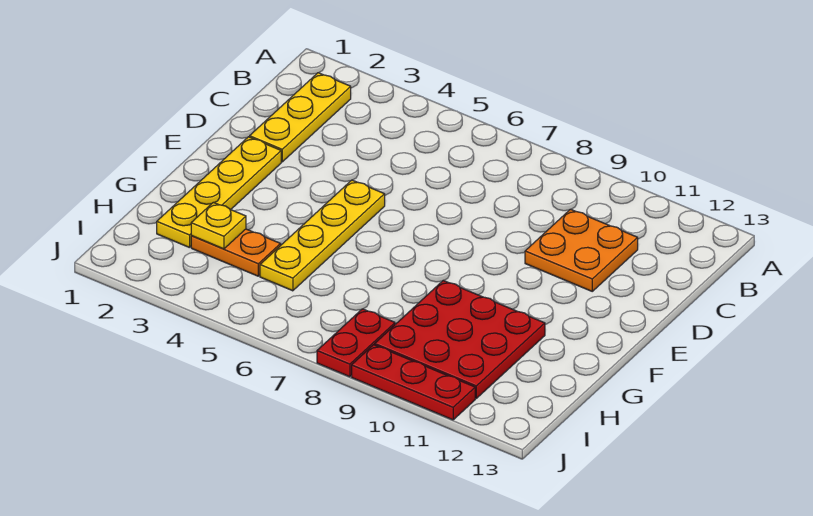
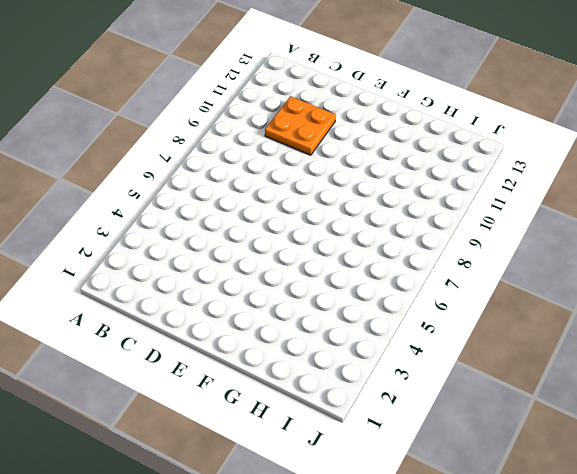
none -> yellow 1x3 plate [250,73,351,162]
none -> yellow 1x4 plate [157,137,281,248]

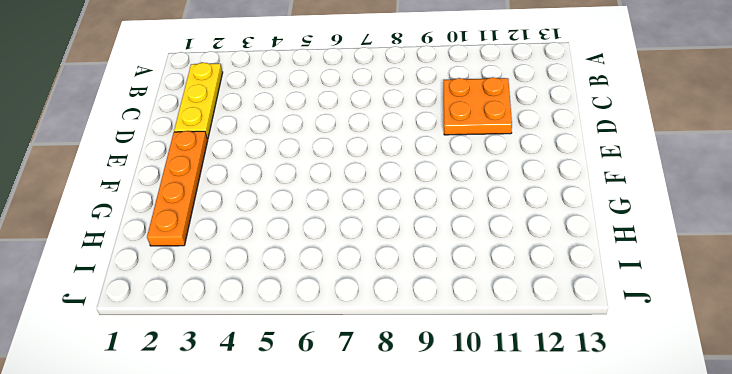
orange 1x4 plate [147,131,208,246] -> yellow 1x4 plate [157,137,281,248]
none -> yellow 1x4 plate [260,180,385,291]
none -> red 3x3 plate [375,281,545,398]

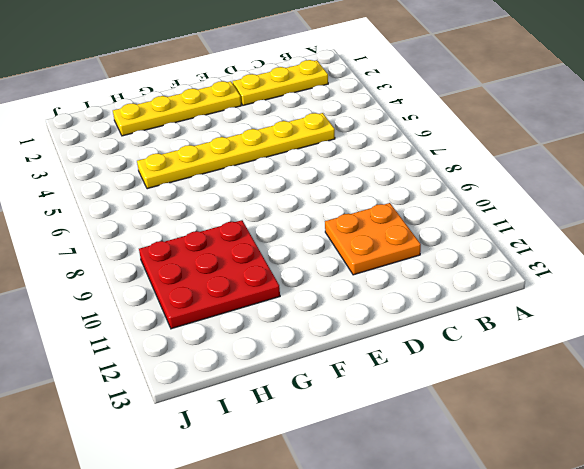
yellow 1x6 plate [137,113,335,189] -> yellow 1x4 plate [260,180,385,291]
none -> orange 1x2 plate [191,229,281,276]
none -> red 1x2 plate [317,309,395,377]

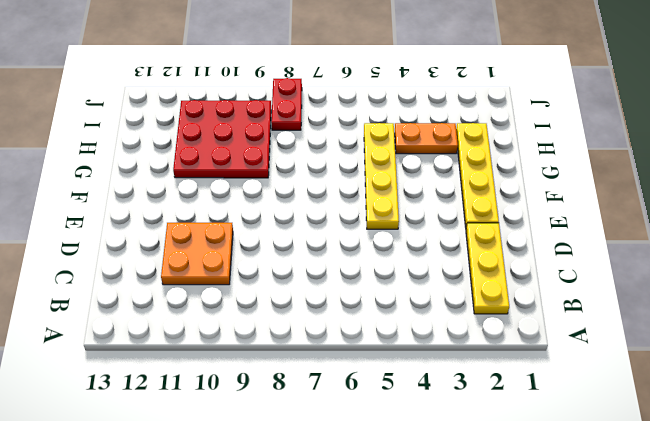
none -> red 1x3 plate [352,345,475,420]
none -> yellow 1x1 plate [191,202,246,249]

